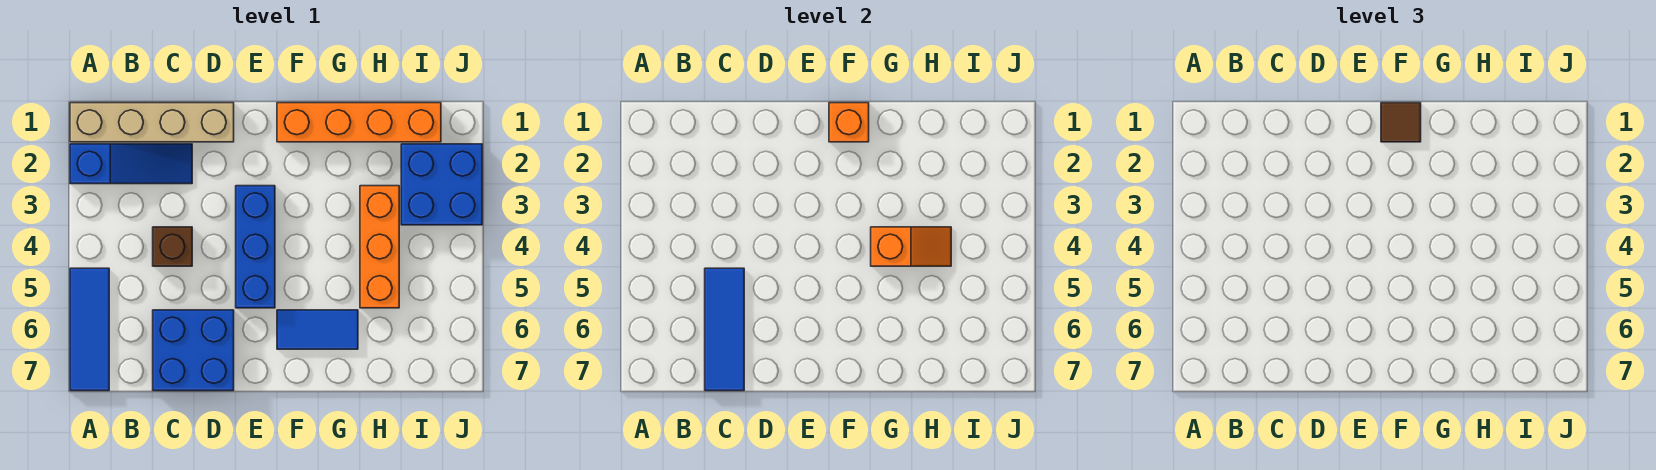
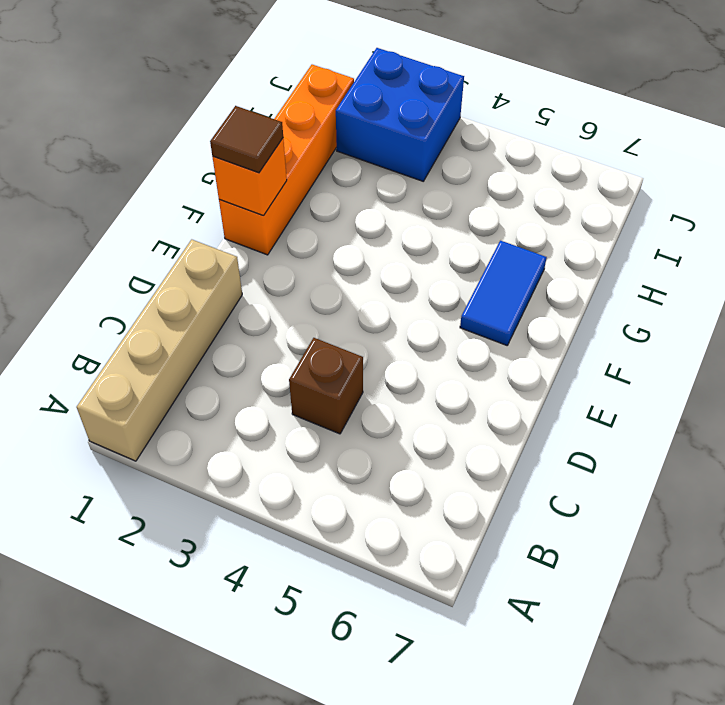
none -> blue 1x3 slope [70,144,192,184]
none -> blue 1x3 tile [70,268,109,391]
none -> blue 2x2 brick [153,310,234,391]

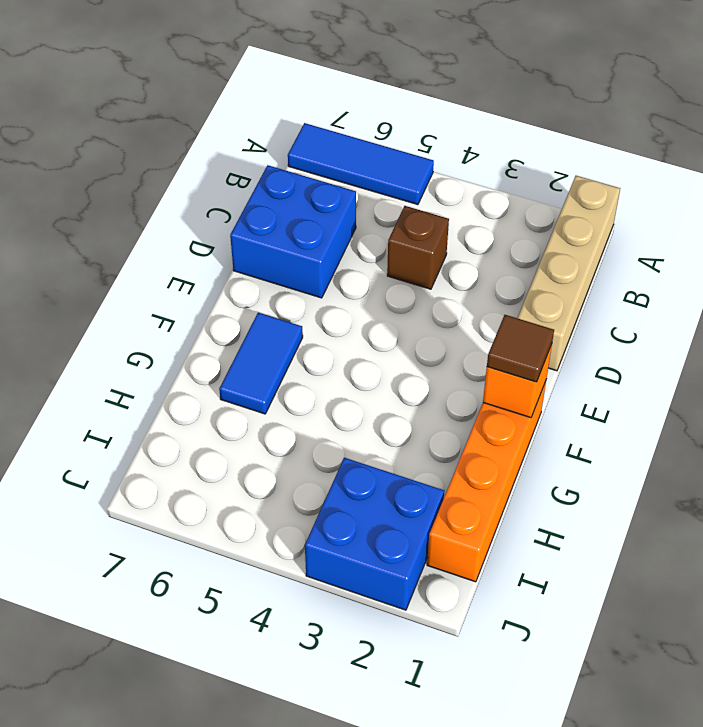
none -> blue 1x3 slope [70,144,192,184]
none -> blue 1x3 brick [236,186,275,308]
none -> orange 1x3 brick [360,186,399,308]

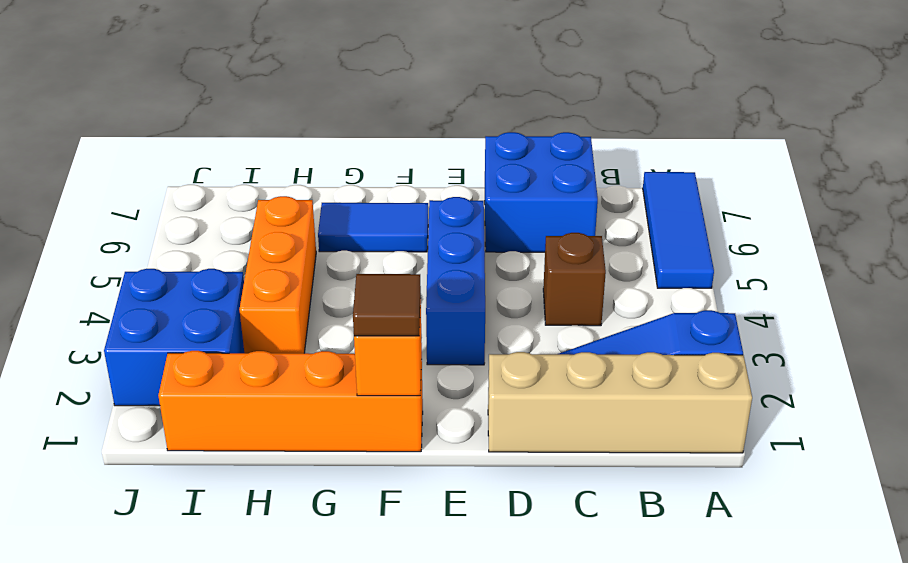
none -> blue 1x3 tile [705,268,744,391]
none -> orange 1x2 slope [871,227,951,266]

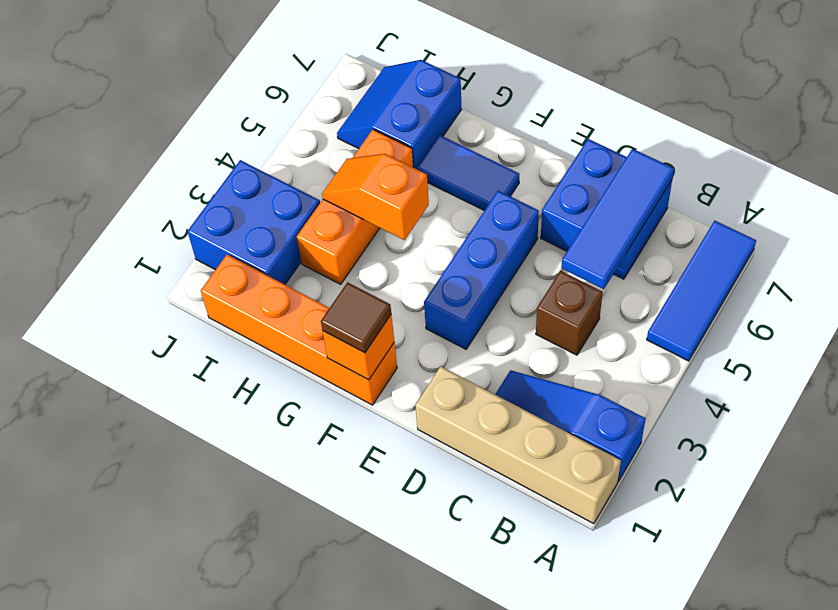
blue 2x2 slope [337,60,461,169] -> none

